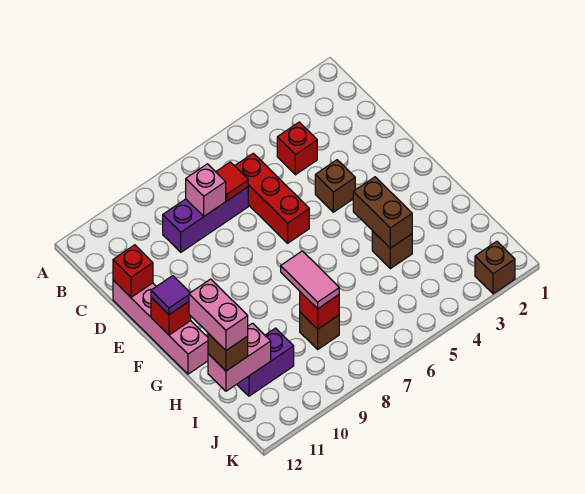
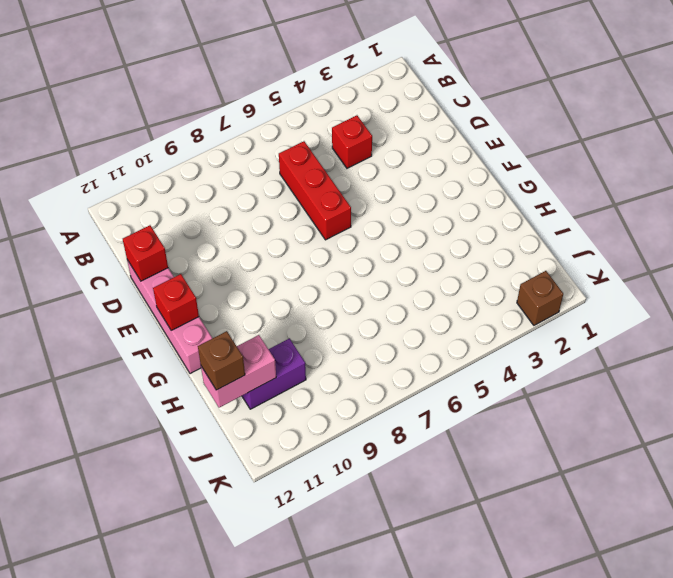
none -> purple 1x3 brick [163,187,248,252]
none -> brown 1x1 brick [315,160,355,212]
none -> brown 1x1 brick [372,231,412,269]

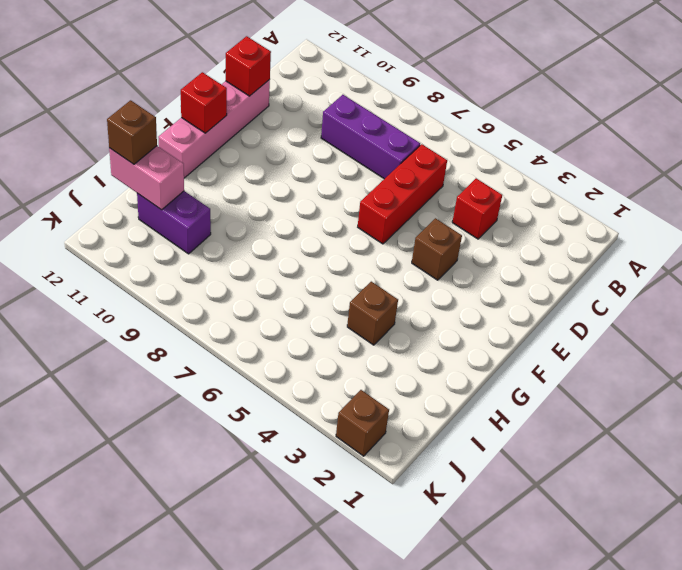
none -> brown 1x1 brick [300,312,339,349]
none -> red 1x1 tile [216,162,248,201]
none -> pink 1x1 brick [186,164,226,216]

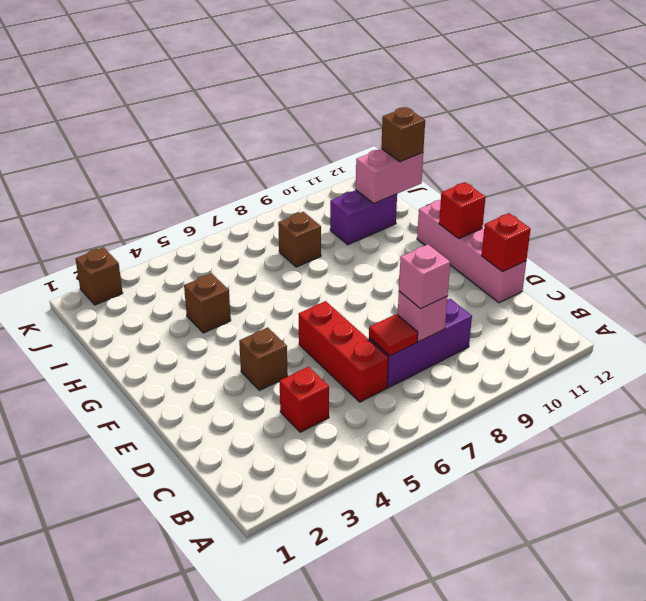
pink 1x1 brick [399,244,450,309] -> none
none -> brown 1x2 brick [353,177,412,248]
none -> red 1x1 brick [300,292,339,329]
none -> purple 1x1 tile [151,276,190,315]

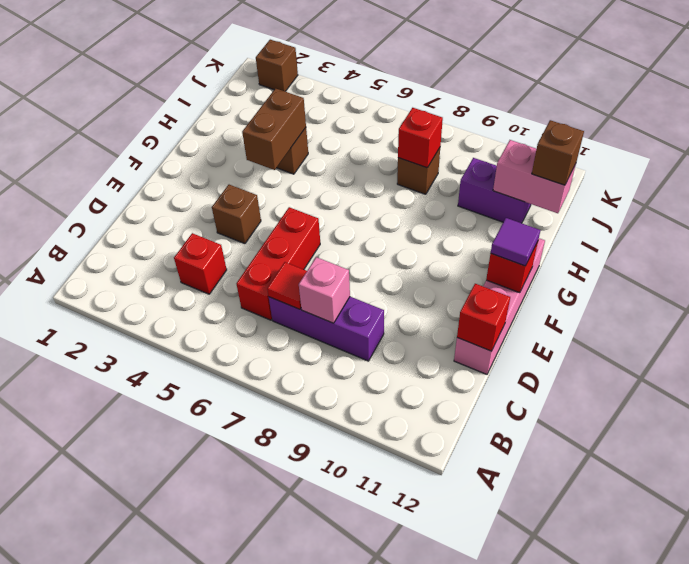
none -> pink 1x2 tile [281,251,339,309]
none -> pink 1x2 brick [189,279,248,350]

